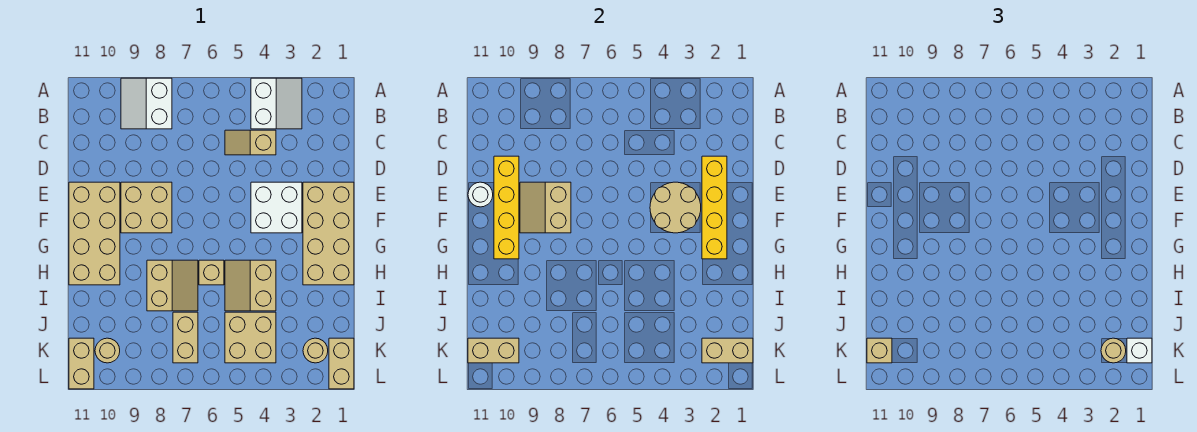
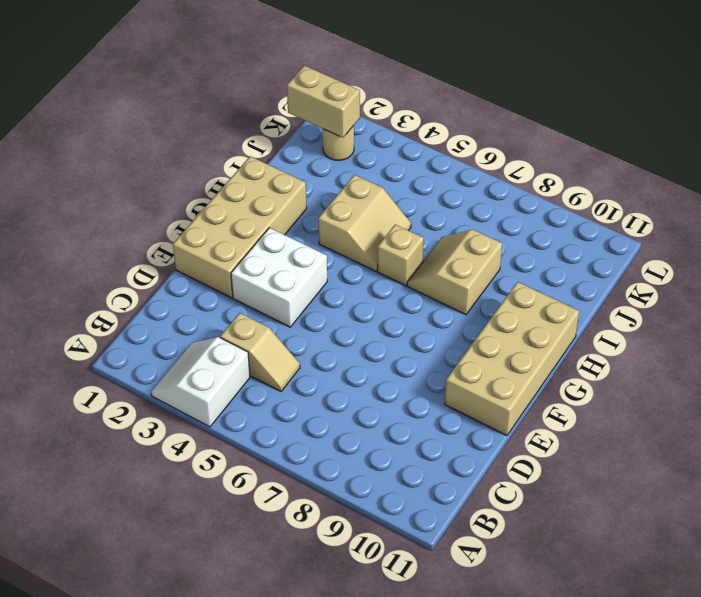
none -> white 2x2 slope [121,78,172,129]
none -> tan 2x2 brick [121,182,172,233]
none -> tan 2x2 brick [225,312,276,363]

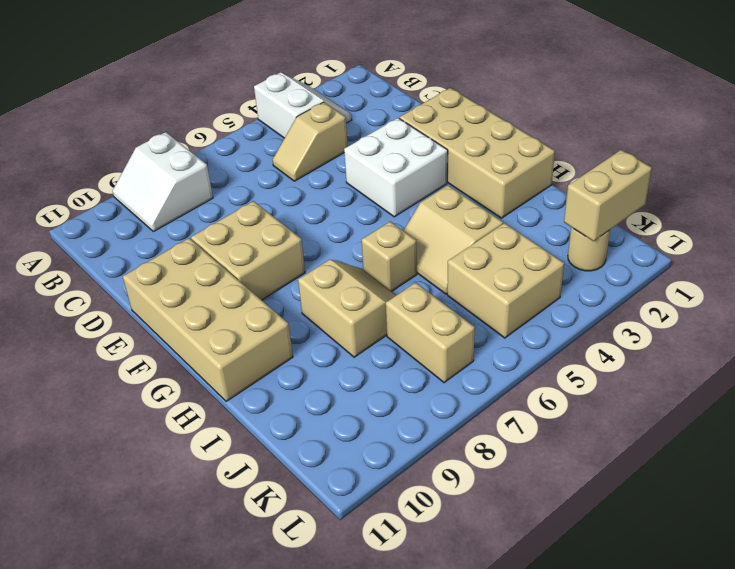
none -> tan 1x2 brick [329,338,354,389]
none -> tan 1x1 round brick [95,338,120,363]
none -> tan 1x2 brick [69,338,94,389]

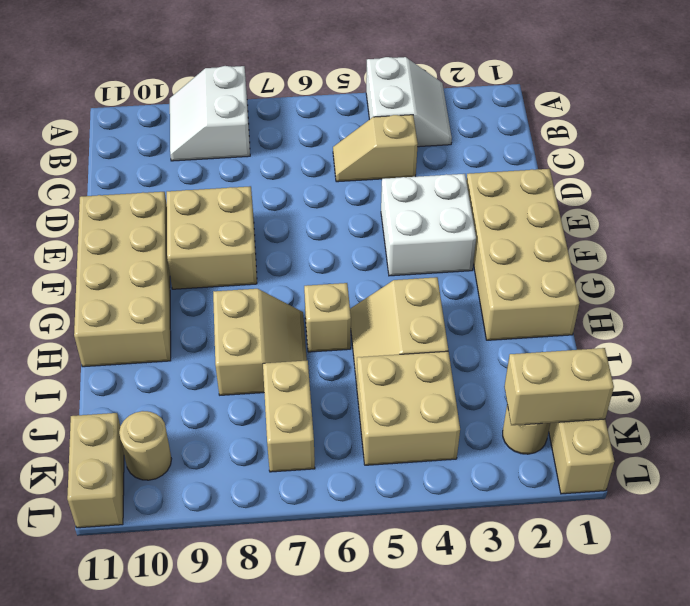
none -> yellow 1x4 brick [702,156,727,259]
none -> yellow 1x4 brick [494,156,519,259]
none -> tan 2x2 round brick [650,182,701,233]

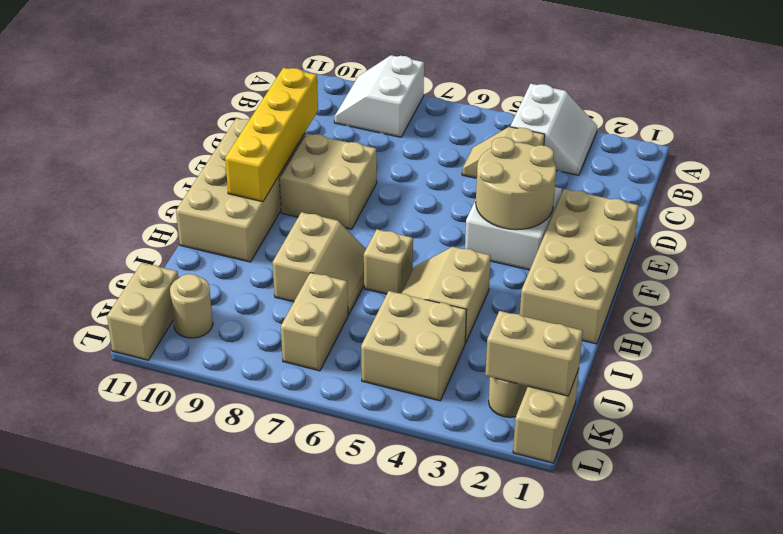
none -> yellow 1x4 brick [702,156,727,259]
none -> tan 2x2 slope [520,182,571,233]
none -> white 1x1 round brick [468,182,493,207]

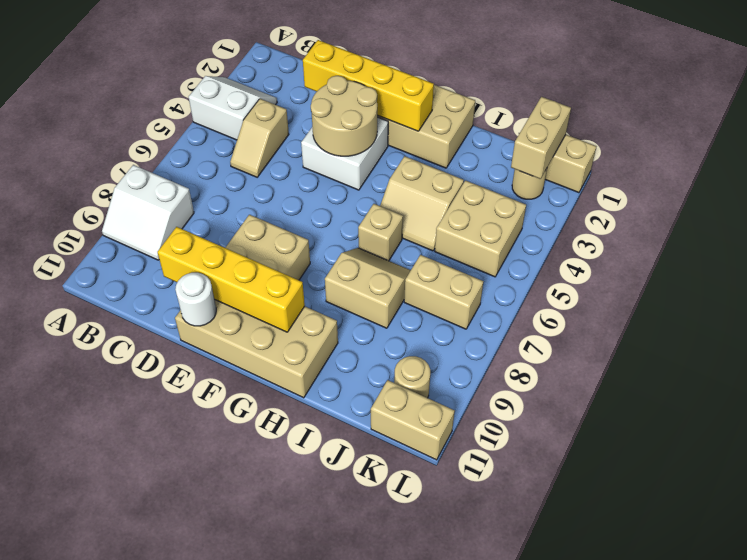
none -> tan 2x2 slope [520,182,571,233]
none -> tan 1x2 brick [468,338,519,363]
none -> white 1x1 brick [1127,338,1152,363]

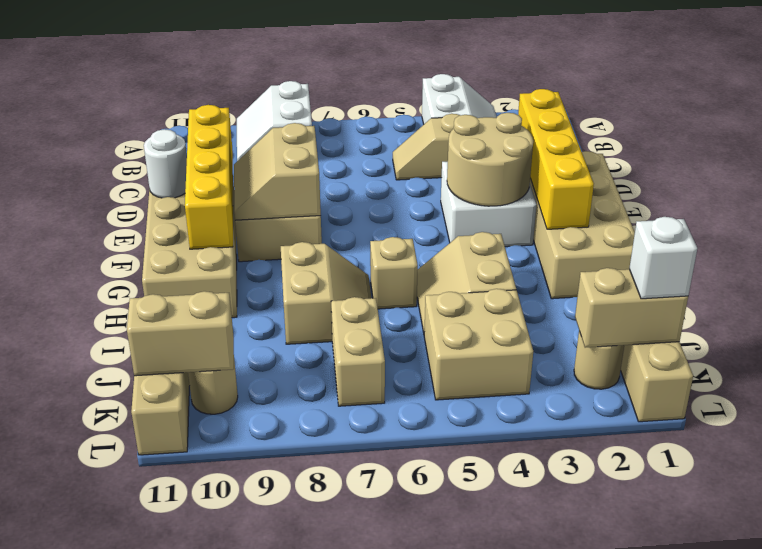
none -> tan 1x1 round brick [1101,338,1126,363]
none -> tan 1x1 brick [867,338,892,363]

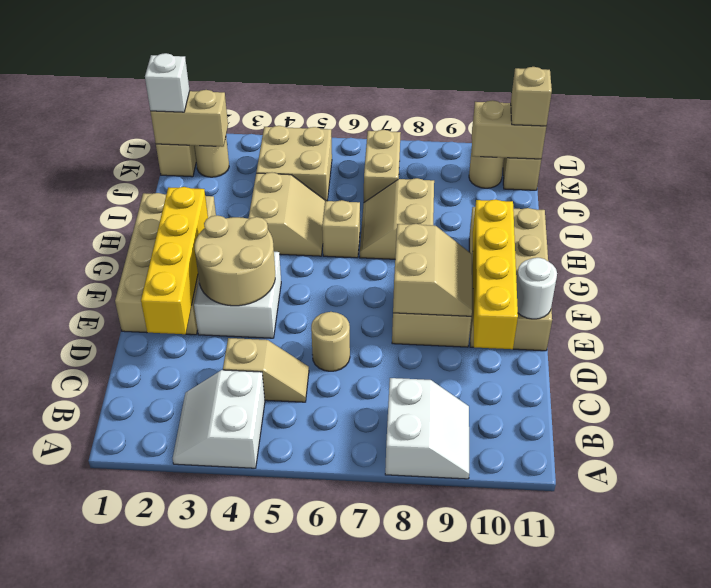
tan 1x1 round brick [311,312,350,371] -> tan 1x1 round brick moved to [1101,338,1126,363]

